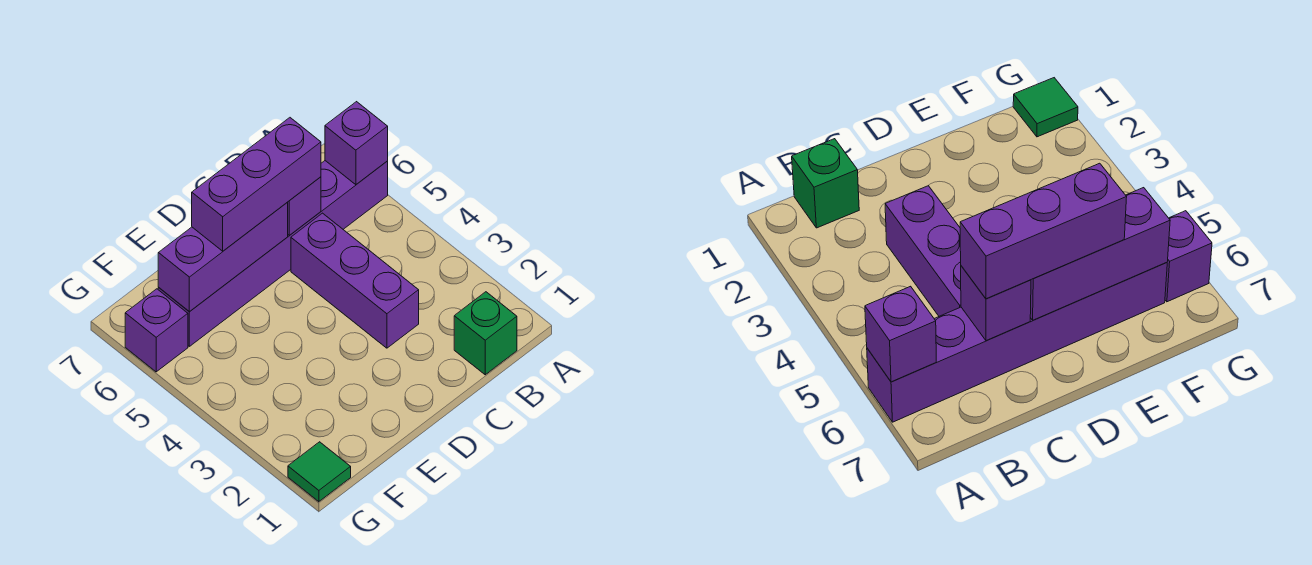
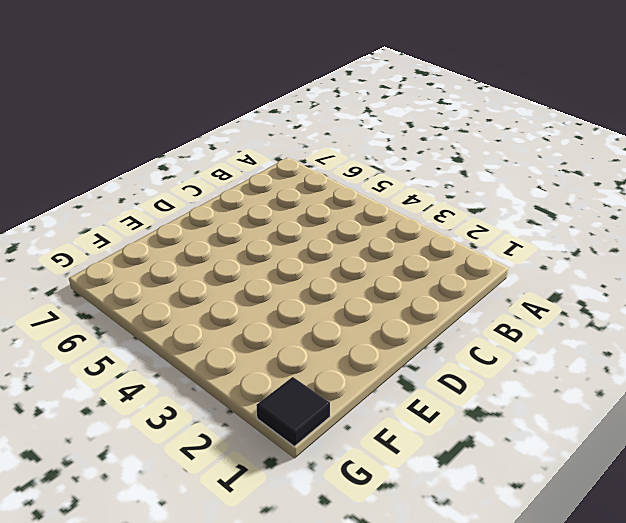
black 1x1 tile [256,377,330,446] -> green 1x1 tile [288,442,351,502]
none -> purple 1x6 brick [158,161,388,346]
none -> green 1x1 brick [454,292,517,375]

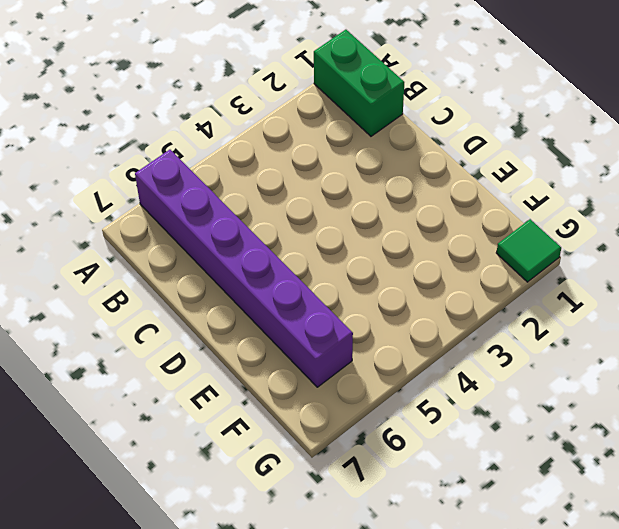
green 1x2 brick [314,30,404,136] -> green 1x1 brick [454,292,517,375]
none -> purple 1x3 brick [291,213,419,348]
none -> purple 1x1 brick [125,289,188,372]

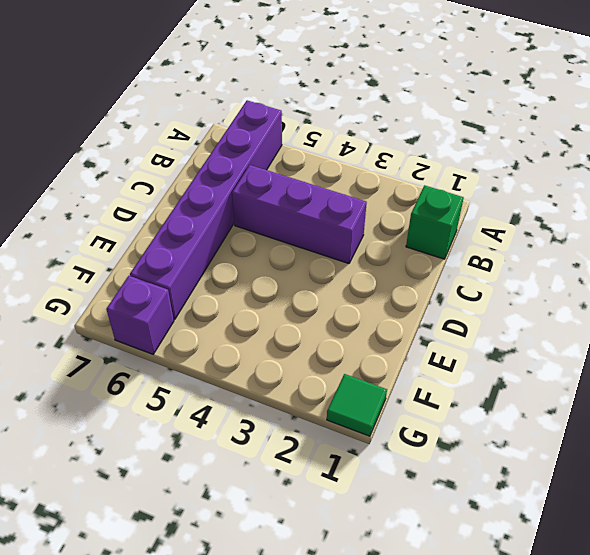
none -> purple 1x1 brick [325,102,388,185]
none -> purple 1x1 brick [288,177,321,235]

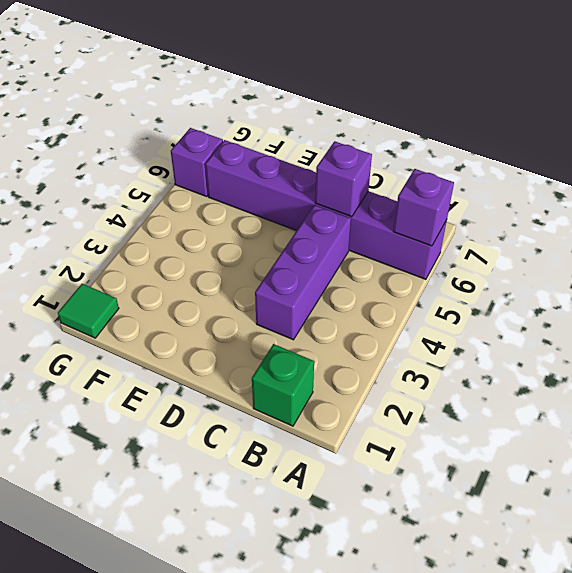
none -> purple 1x3 brick [158,202,288,311]
none -> purple 1x3 brick [192,118,321,251]

